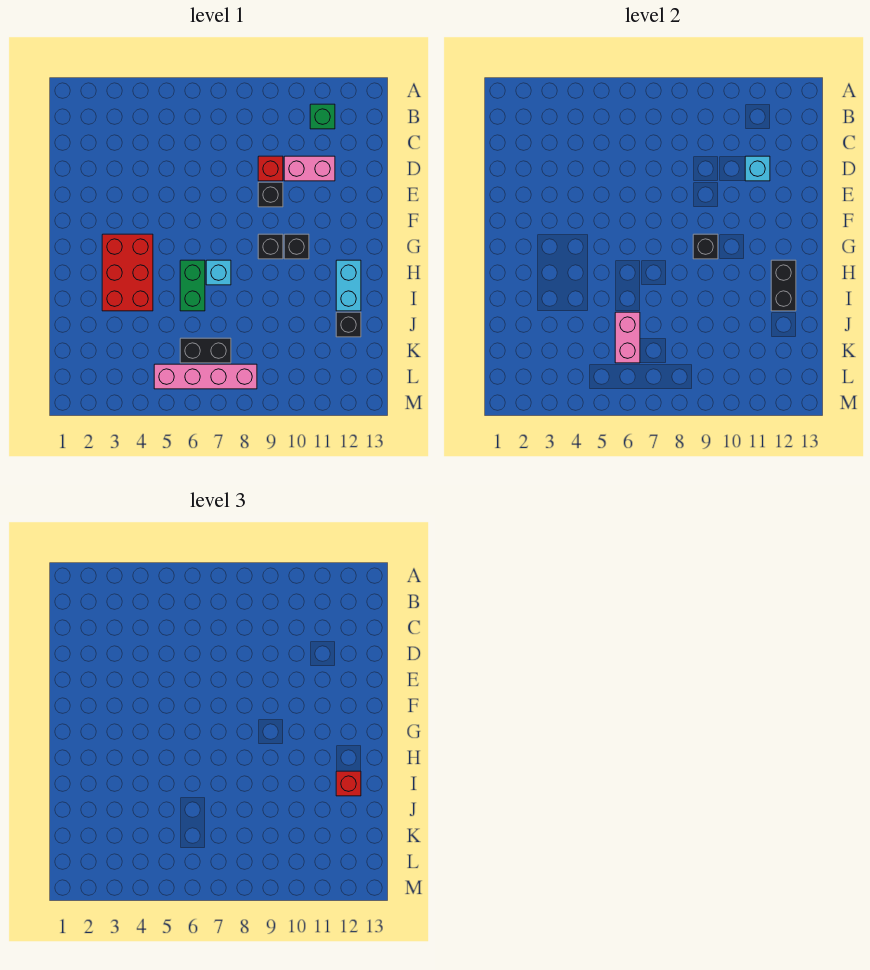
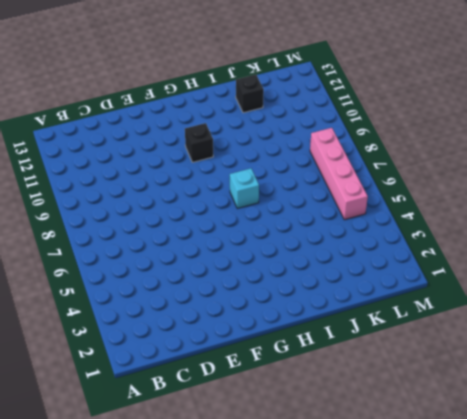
none -> green 1x1 brick [310,104,335,129]
none -> red 1x1 brick [258,156,283,181]
none -> pink 1x2 brick [284,156,335,181]

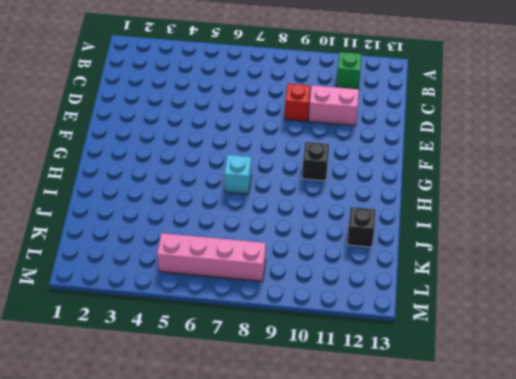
none -> black 1x1 brick [258,182,283,207]
none -> red 2x3 brick [102,234,153,311]
none -> black 1x1 brick [258,234,283,259]

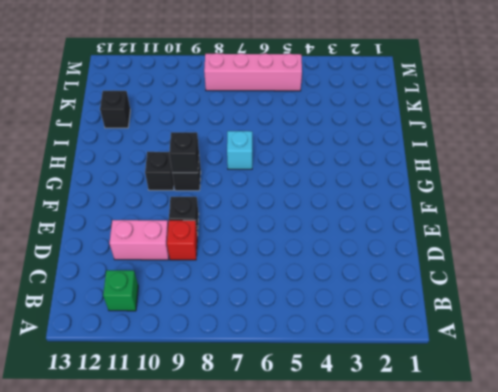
none -> red 2x3 brick [102,234,153,311]
none -> green 1x2 brick [180,260,205,311]
none -> cyan 1x2 brick [336,260,361,311]

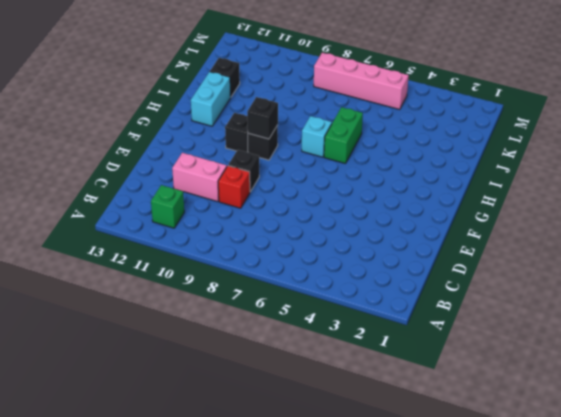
none -> red 2x3 brick [102,234,153,311]
none -> black 1x2 brick [180,338,231,363]
none -> cyan 1x1 brick [745,156,770,181]

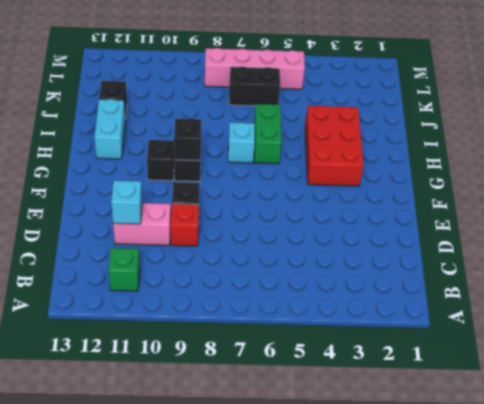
none -> black 1x2 brick [771,260,796,311]
none -> pink 1x2 brick [615,312,640,363]
none -> red 1x1 brick [336,771,361,796]

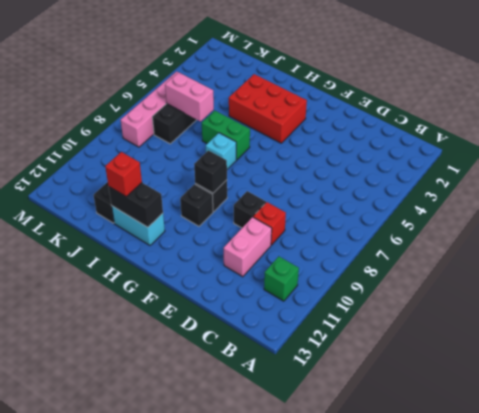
none -> cyan 1x1 brick [745,156,770,181]

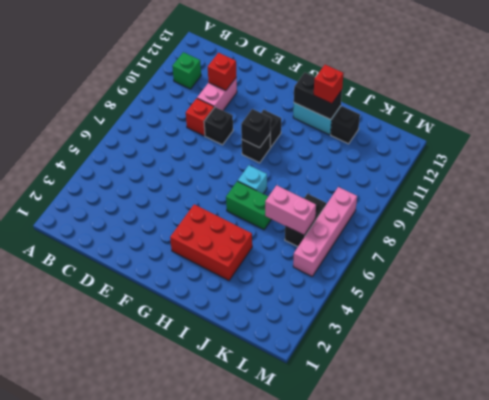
red 1x1 brick [208,53,237,90] -> cyan 1x1 brick [745,156,770,181]

